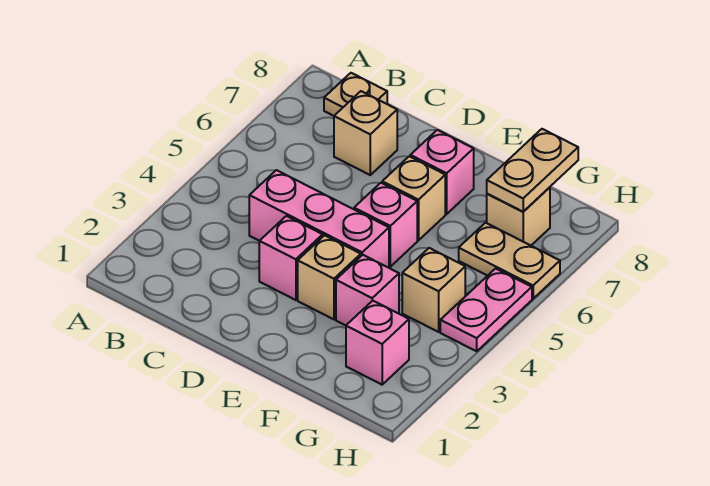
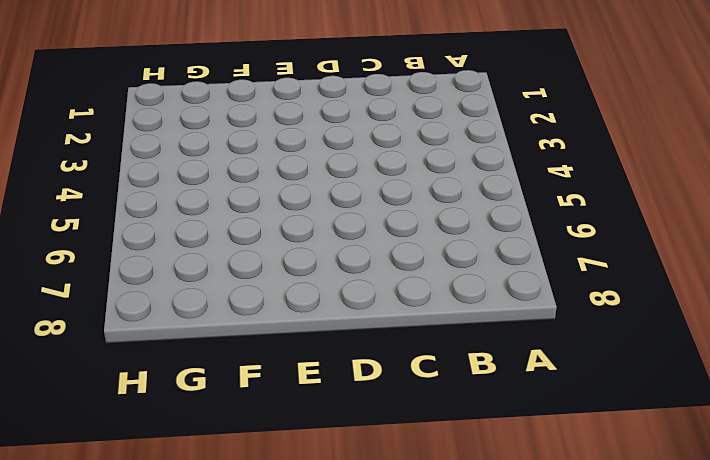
none -> tan 1x1 plate [324,73,387,116]
none -> pink 1x3 brick [249,170,389,268]
none -> tan 1x1 brick [334,91,397,175]

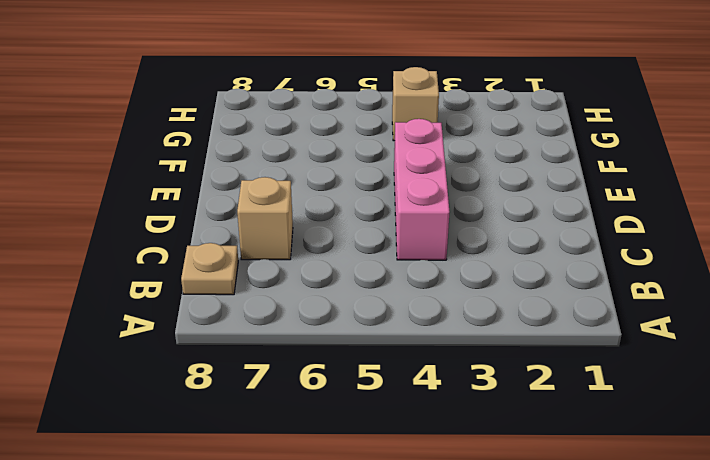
none -> pink 1x1 brick [259,216,323,300]
none -> tan 1x1 brick [298,235,361,319]
none -> pink 1x1 brick [354,183,417,267]

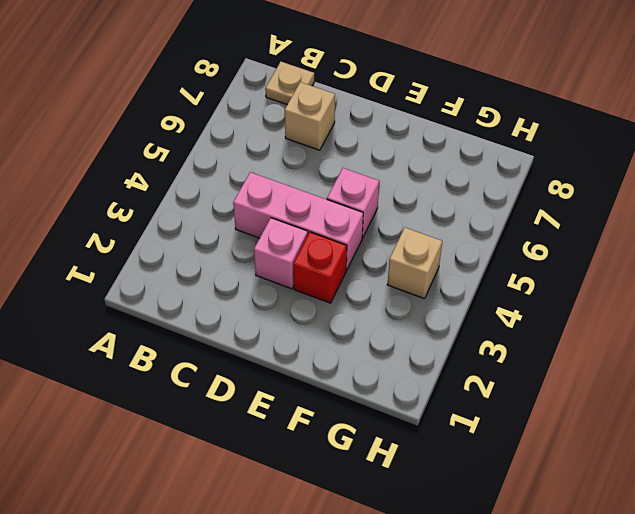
red 1x1 brick [293,232,347,303] -> tan 1x1 brick [298,235,361,319]
none -> tan 1x1 brick [382,156,445,240]
none -> pink 1x1 brick [410,130,474,214]
none -> pink 1x1 brick [336,255,399,325]

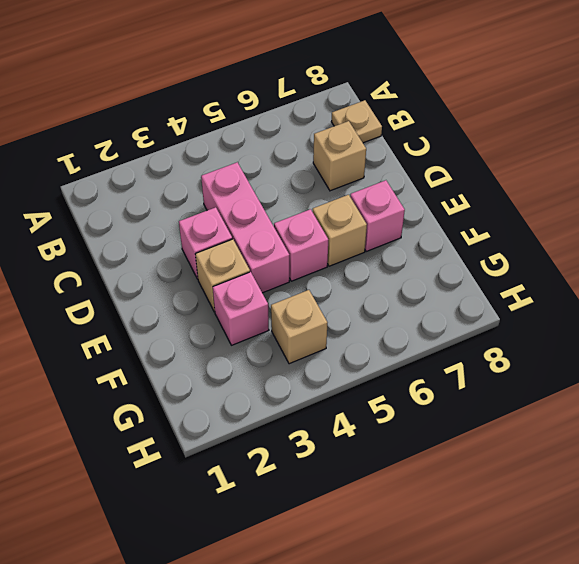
none -> pink 1x1 brick [346,301,409,385]
none -> tan 1x2 plate [459,223,560,299]
none -> tan 1x1 brick [487,187,550,245]

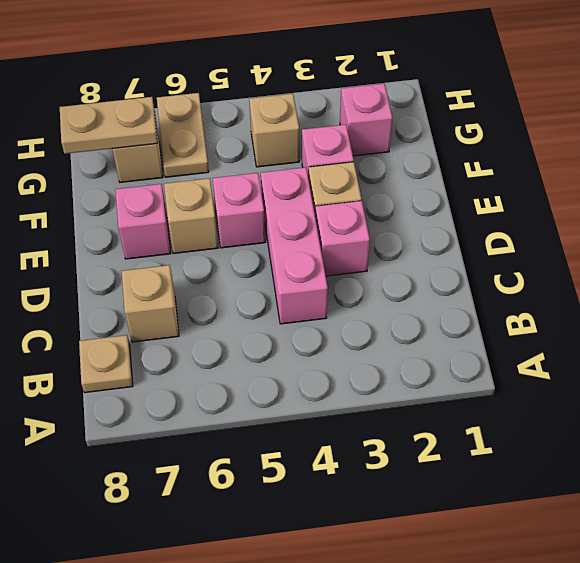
none -> pink 1x2 plate [440,269,532,351]

